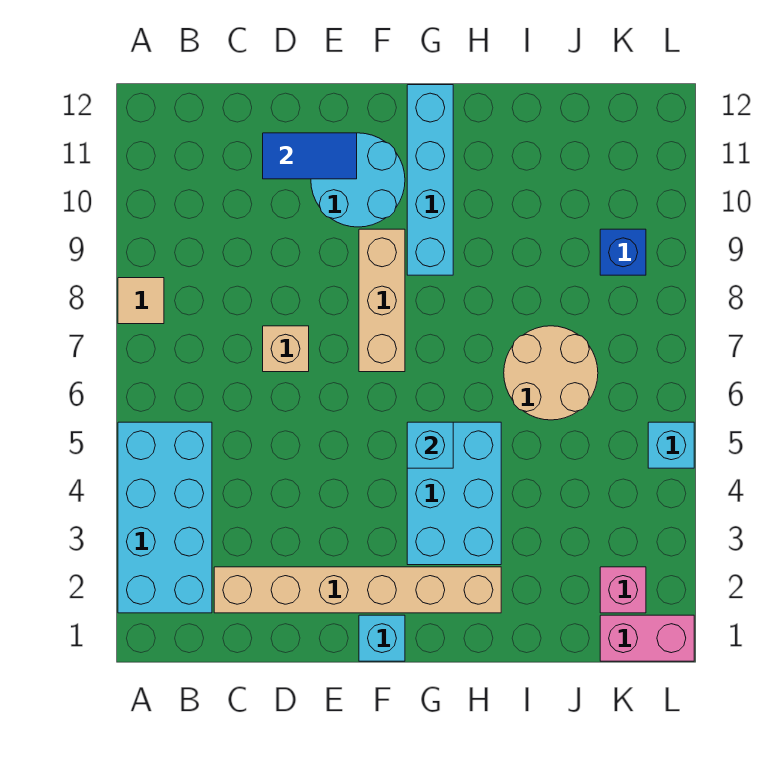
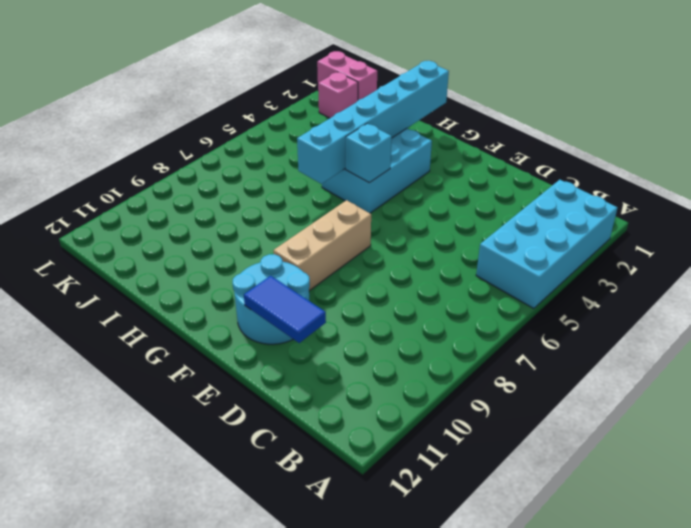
cyan 1x6 brick [297,61,449,184] -> none
none -> tan 1x1 tile [118,278,164,324]
none -> tan 1x6 brick [214,567,501,613]
none -> tan 1x1 brick [263,326,309,372]

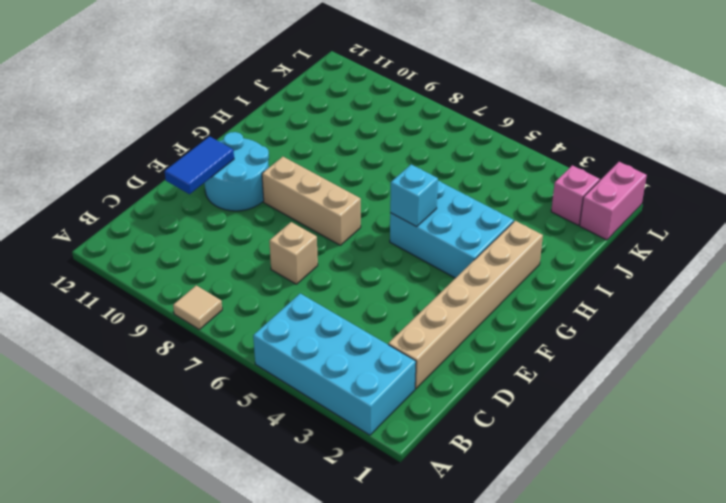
none -> cyan 1x1 brick [359,615,405,661]
none -> cyan 1x4 brick [407,85,453,275]
none -> tan 2x2 round brick [504,326,598,420]

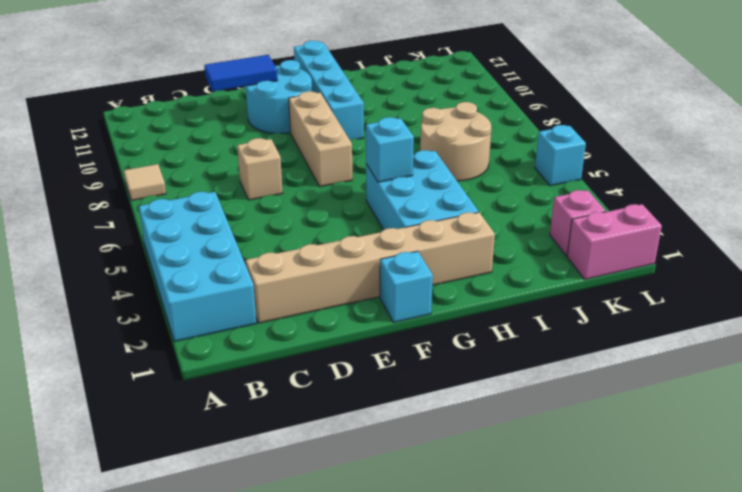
none -> blue 1x1 brick [600,229,646,275]

